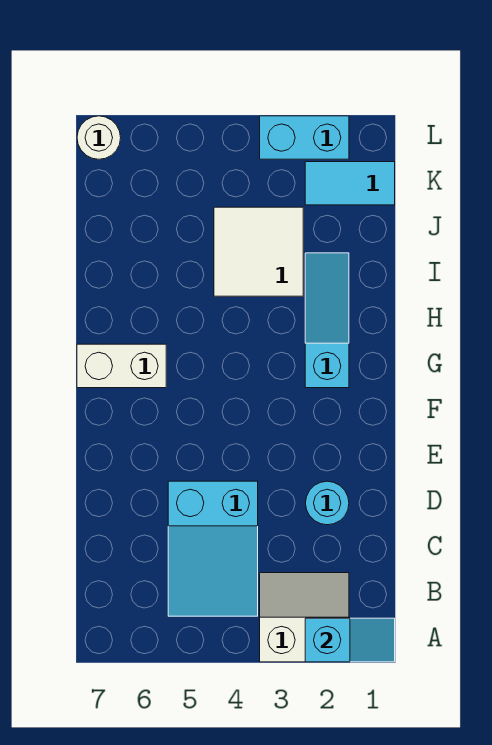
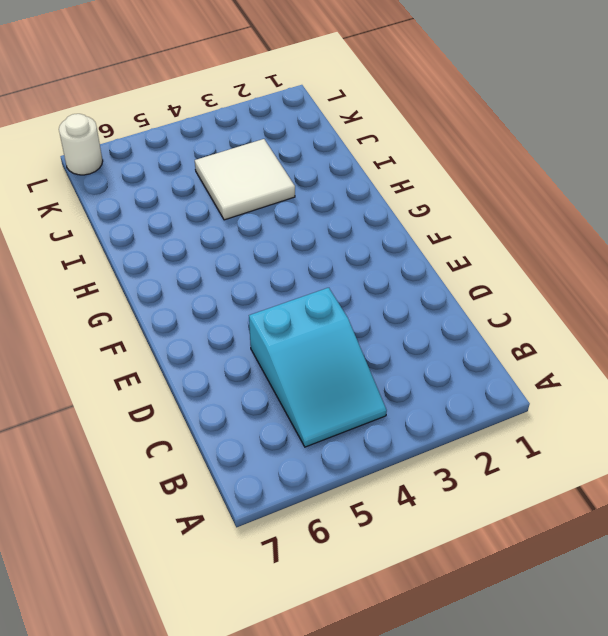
none -> white 2x2 slope [260,573,349,662]
none -> cyan 1x1 round brick [306,481,349,525]

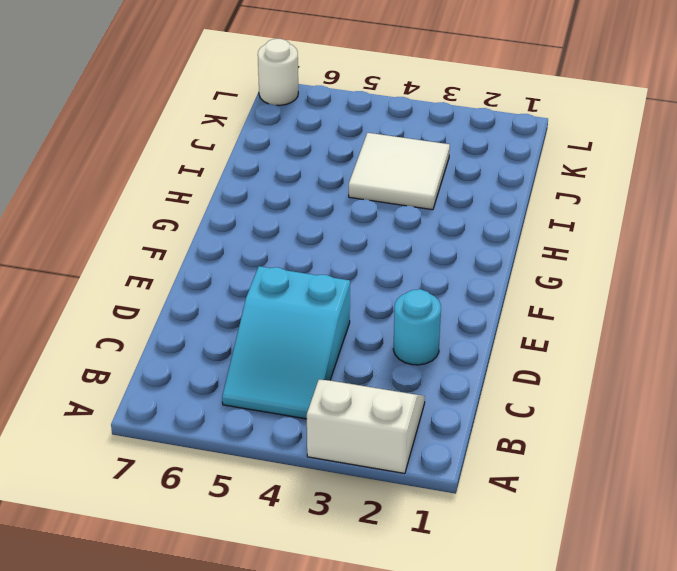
none -> cyan 1x3 slope [305,253,349,388]
none -> white 1x2 brick [77,344,166,388]

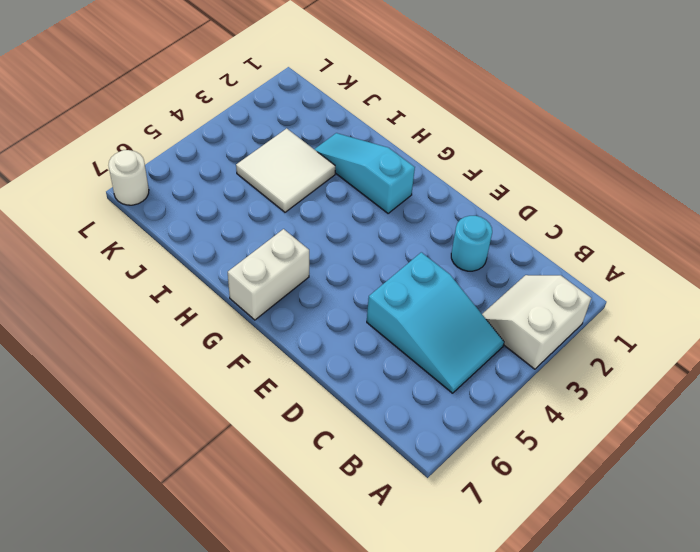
none -> cyan 1x2 tile [305,162,395,205]
none -> cyan 1x2 brick [260,116,349,159]

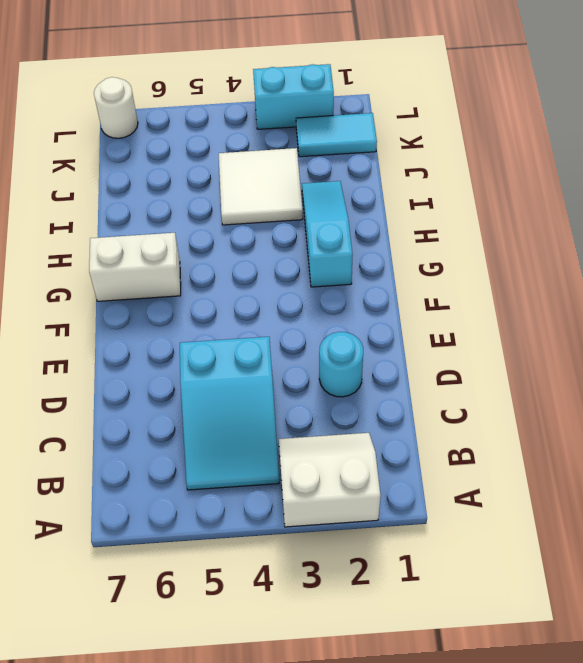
none -> cyan 1x2 slope [305,618,395,662]

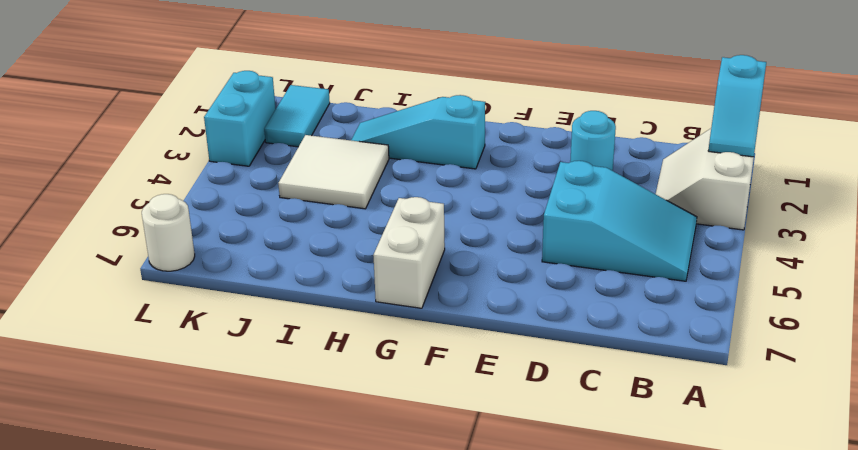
cyan 1x2 slope [708,55,766,157] -> cyan 1x2 slope turned to [305,618,395,662]

